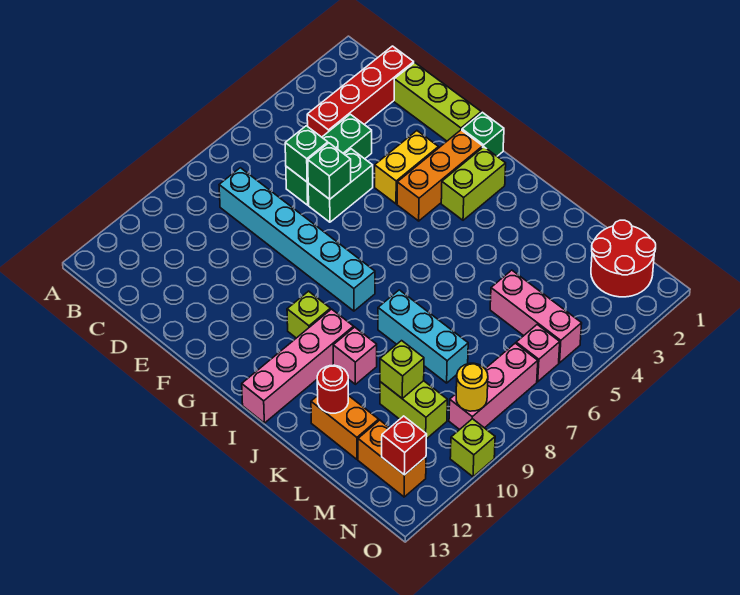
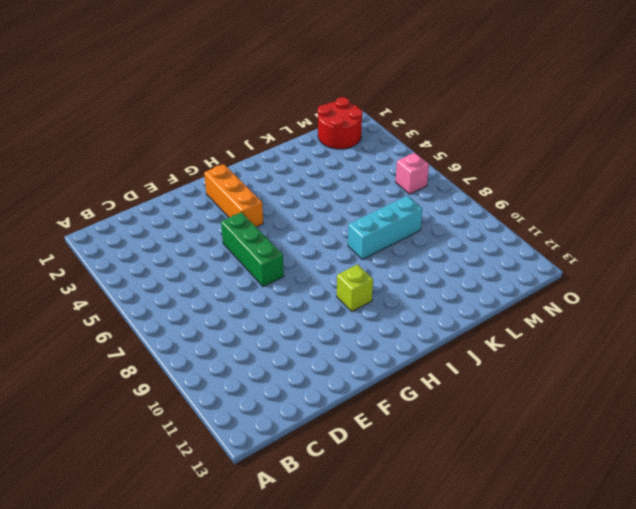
green 1x3 brick [221,212,284,287] -> green 1x3 brick moved to [286,114,372,205]
none -> red 1x4 brick [307,46,414,137]
none -> cyan 1x6 brick [219,168,375,311]
none -> lime 1x3 brick [394,63,481,141]

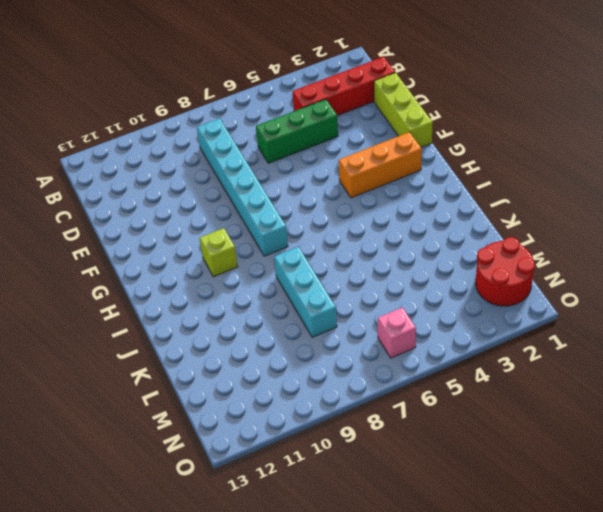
none -> green 1x2 brick [308,149,373,222]
none -> yellow 1x2 brick [375,131,438,204]
none -> green 1x1 brick [462,112,504,156]

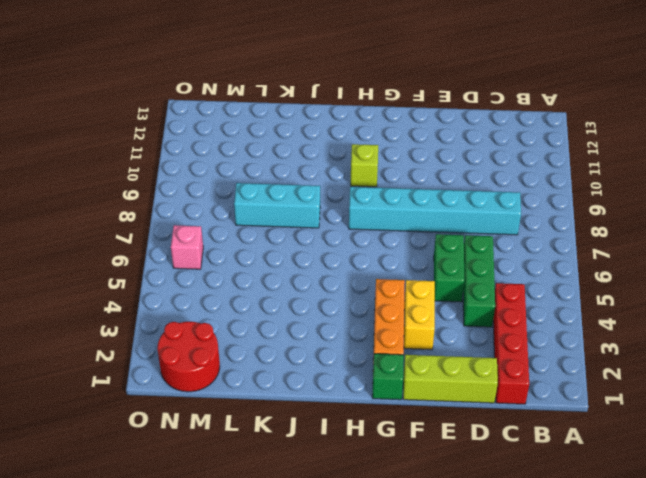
none -> lime 1x2 brick [441,147,506,220]
none -> pink 1x4 brick [242,309,354,423]
none -> pink 1x1 brick [333,327,377,384]

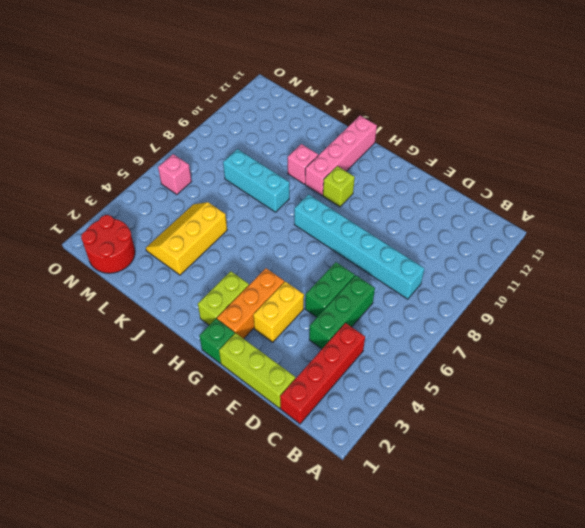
yellow 2x3 slope [146,202,227,275] -> pink 1x3 brick [490,270,582,363]
none -> orange 1x2 brick [311,395,379,459]
none -> lime 1x2 brick [380,381,447,439]
none -> orange 1x2 brick [358,420,426,497]

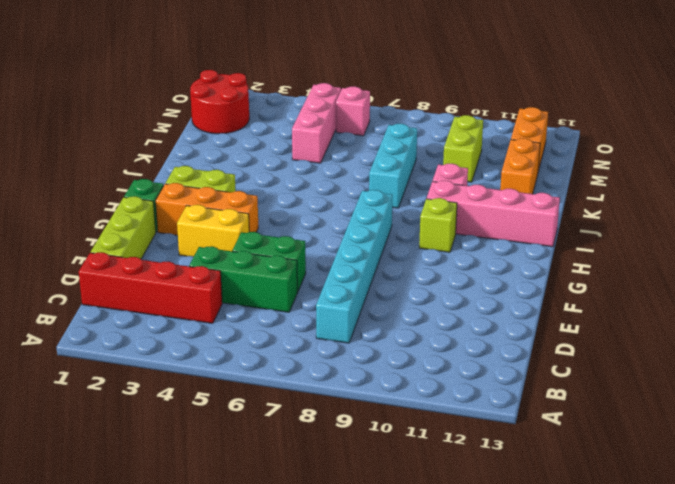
none -> pink 1x3 brick [449,343,538,430]
none -> lime 1x1 brick [450,419,495,477]
none -> green 1x1 brick [285,126,328,182]

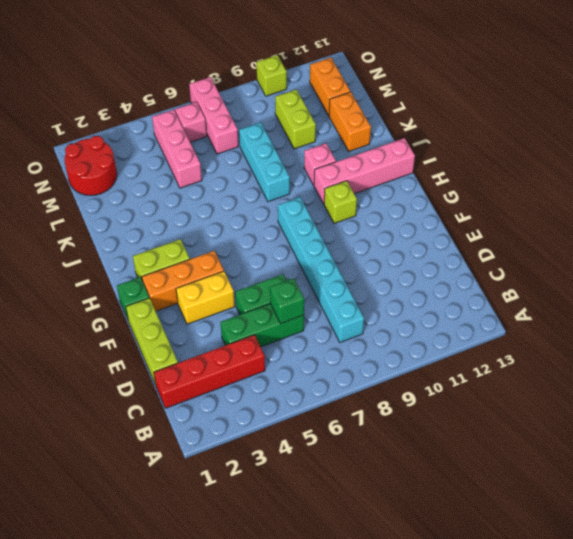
pink 1x3 brick [189,77,238,154] -> pink 1x3 brick turned to [449,343,538,430]
none -> green 1x1 brick [308,143,351,199]
none -> red 1x1 round brick [317,365,348,413]
none -> lime 1x1 brick [380,341,424,398]

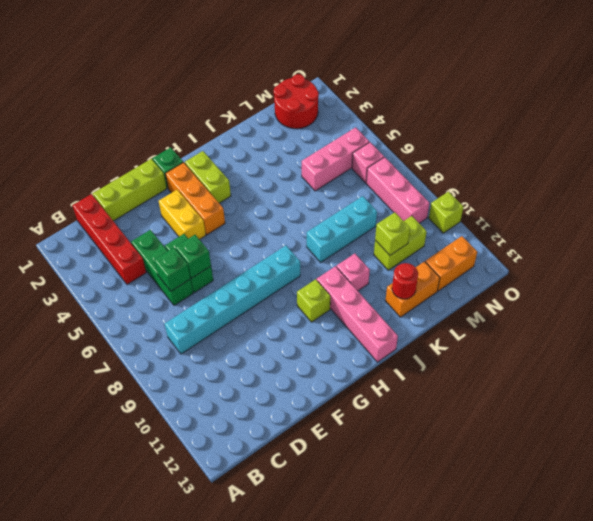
none -> yellow 1x1 round brick [456,363,488,411]
none -> red 1x1 brick [382,416,427,475]

